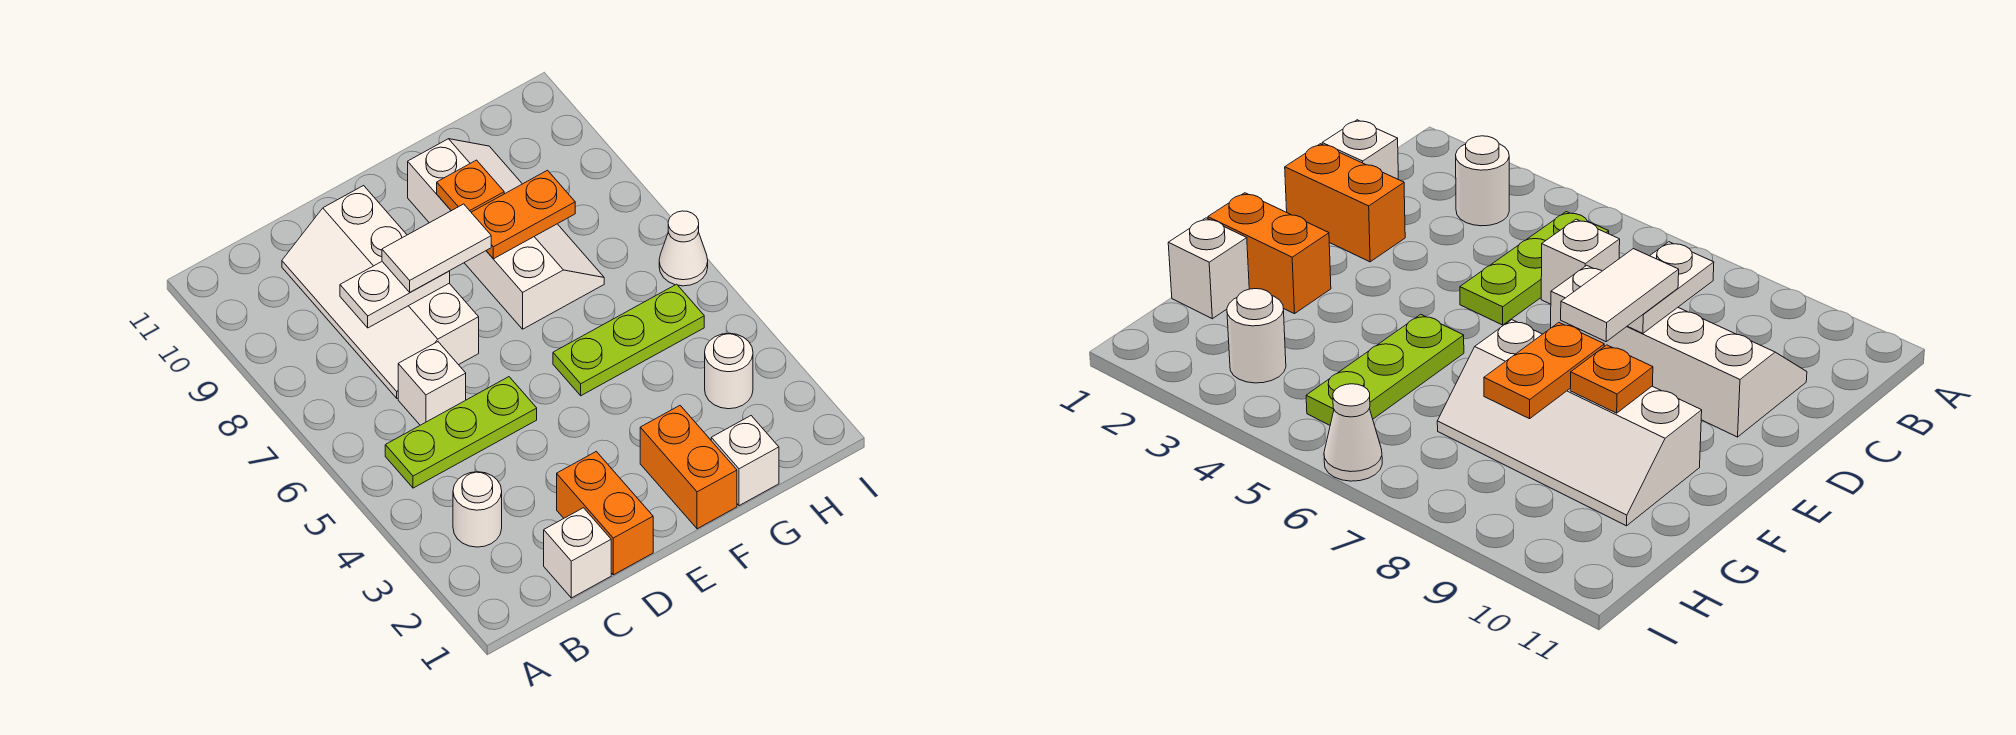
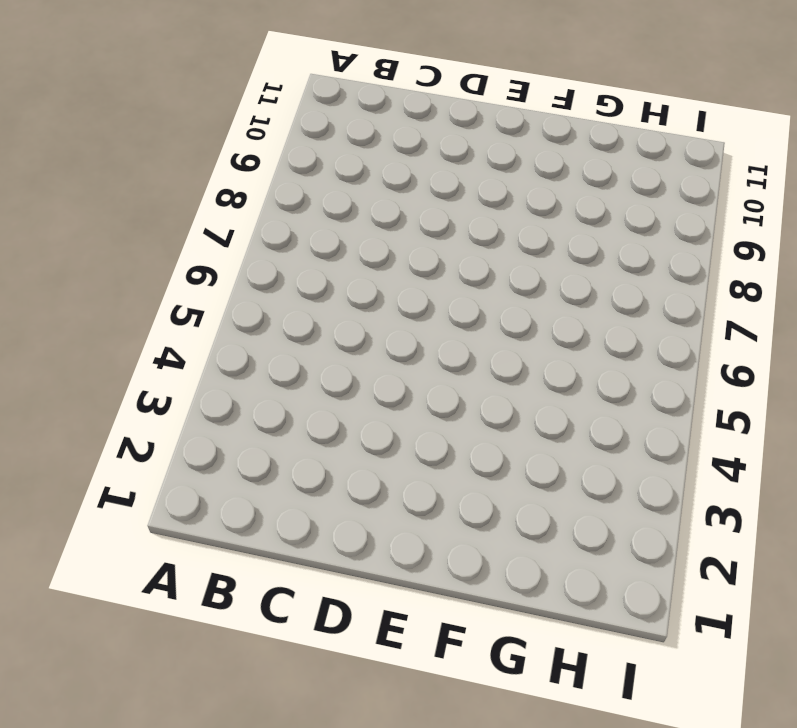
none -> white 1x1 round brick [453,472,502,547]
none -> lime 1x3 plate [385,377,537,488]
none -> white 1x1 brick [544,508,611,598]

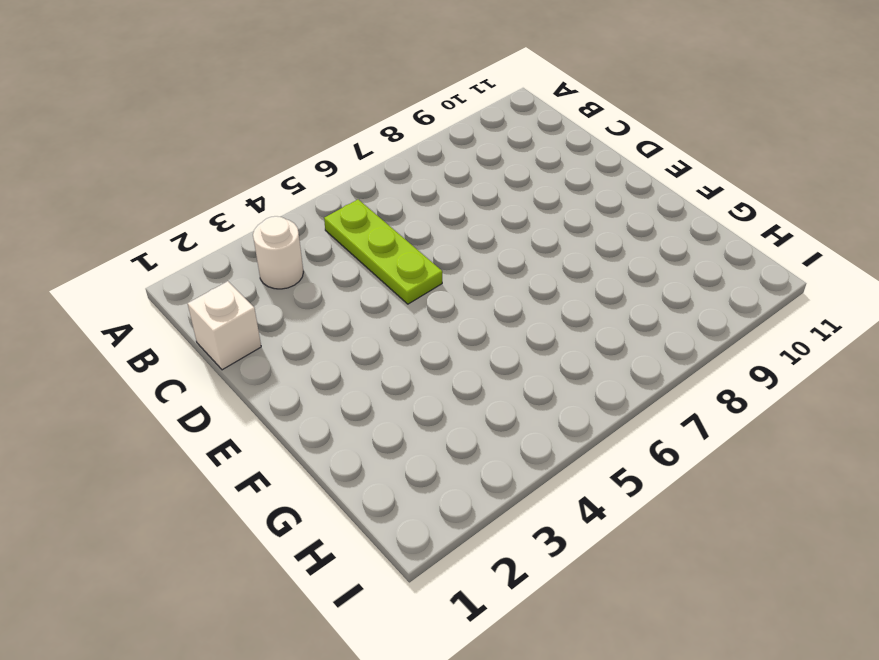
none -> white 1x1 brick [398,342,466,425]
none -> white 2x4 slope [282,186,479,398]
none -> orange 1x2 brick [557,451,653,575]

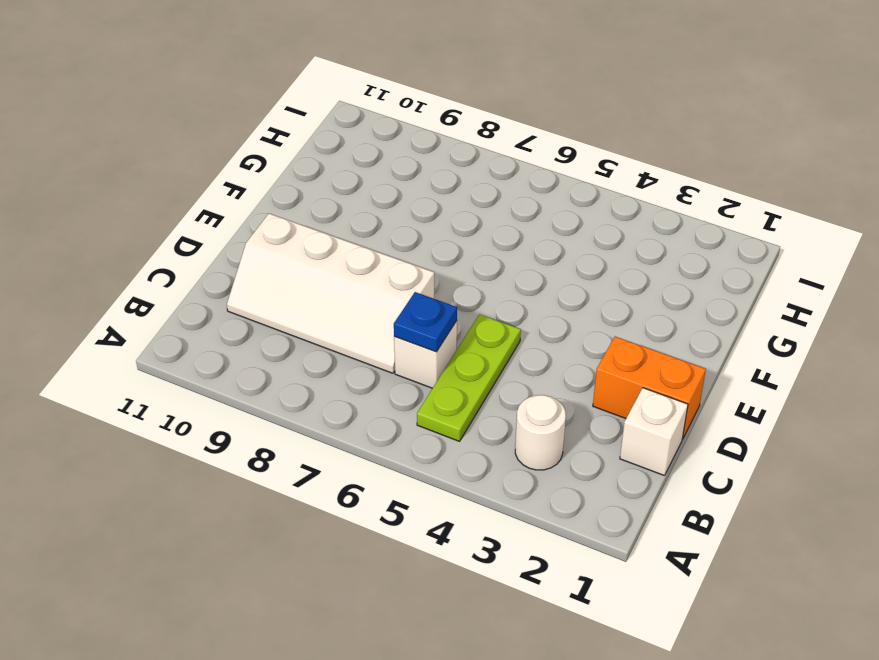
blue 1x1 plate [394,292,457,352] -> none
none -> orange 1x2 brick [640,406,737,529]
none -> lime 1x3 plate [553,284,704,396]
none -> white 2x4 slope [408,139,604,329]

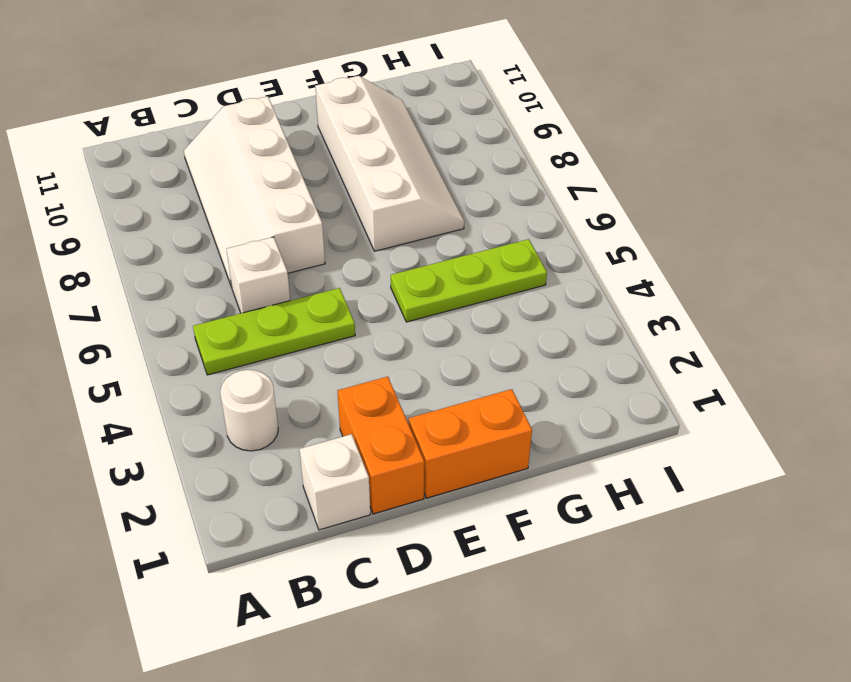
orange 1x2 brick [409,389,532,498] -> orange 1x2 brick turned to [640,406,737,529]
none -> white 1x1 brick [711,416,779,506]
none -> white 1x1 round brick [705,333,753,409]
none -> white 1x1 cone [659,211,708,286]

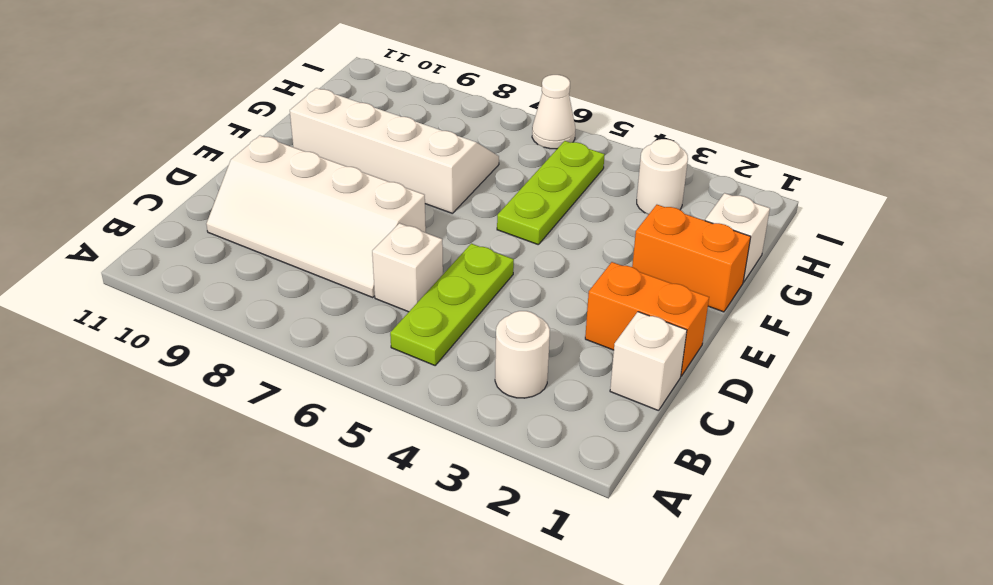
none -> white 1x2 plate [340,262,450,328]
none -> orange 1x2 plate [471,170,575,259]
none -> orange 1x1 plate [437,160,504,212]

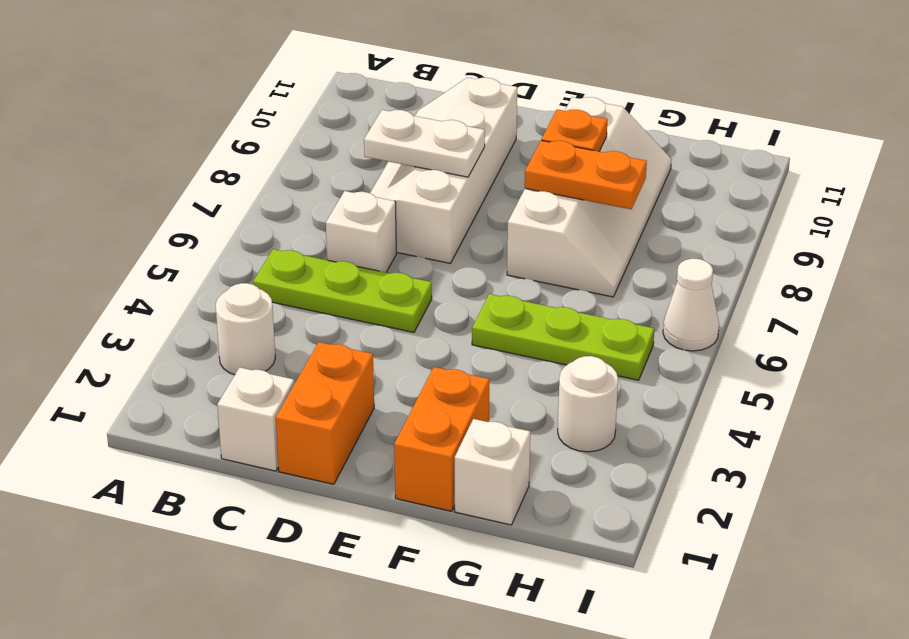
none -> white 1x2 tile [382,204,491,292]

